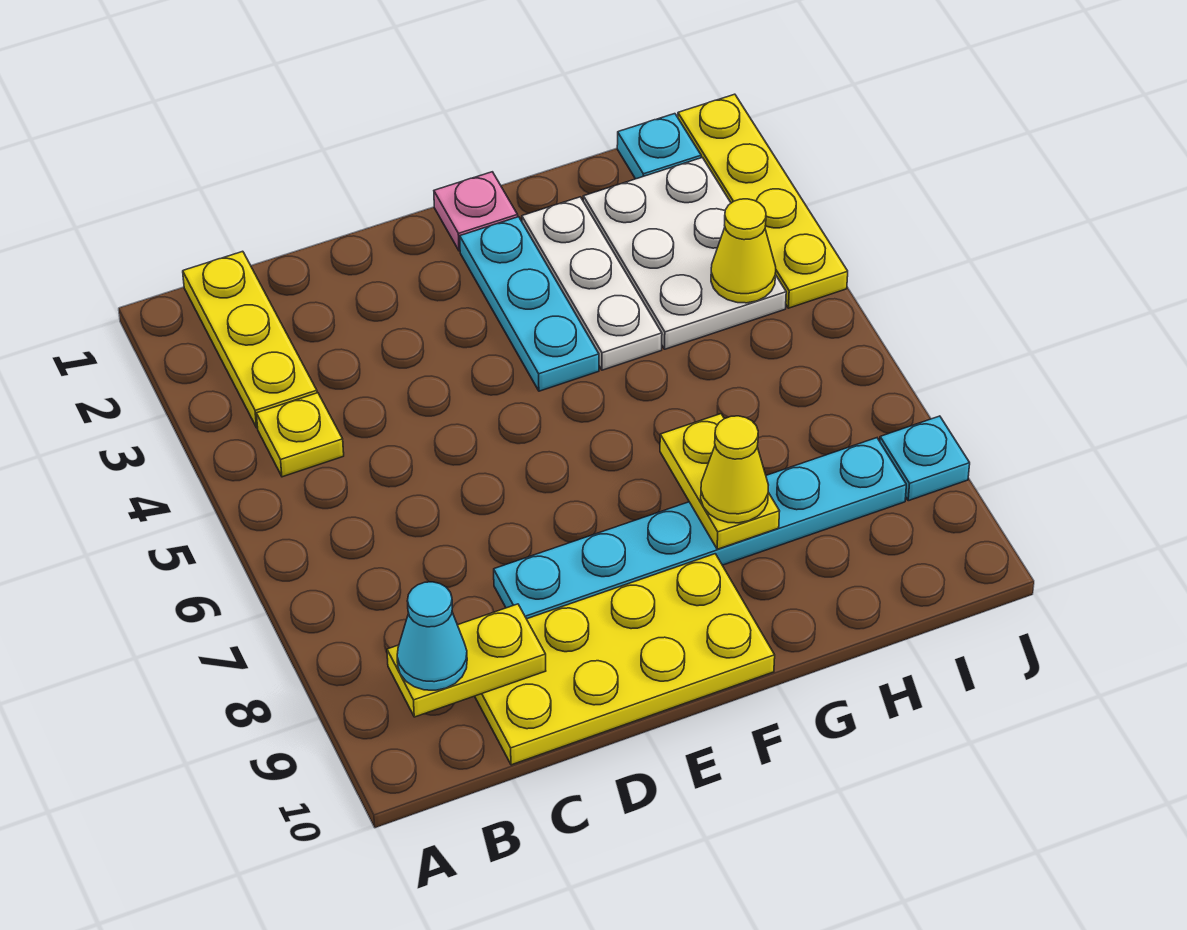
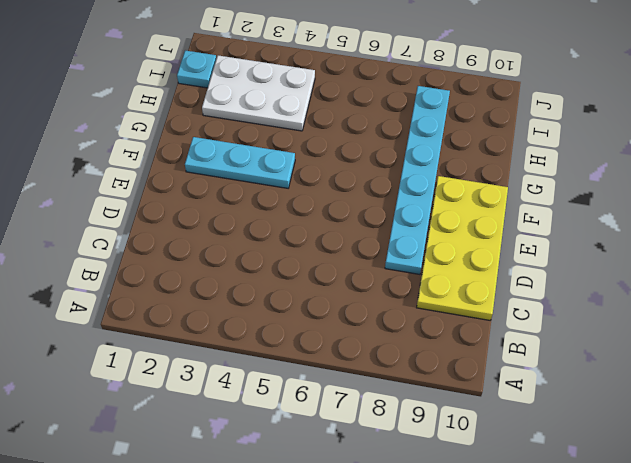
none -> yellow 1x3 plate [183,251,317,428]
none -> yellow 1x1 plate [256,393,344,477]
none -> pink 1x1 plate [434,172,518,251]

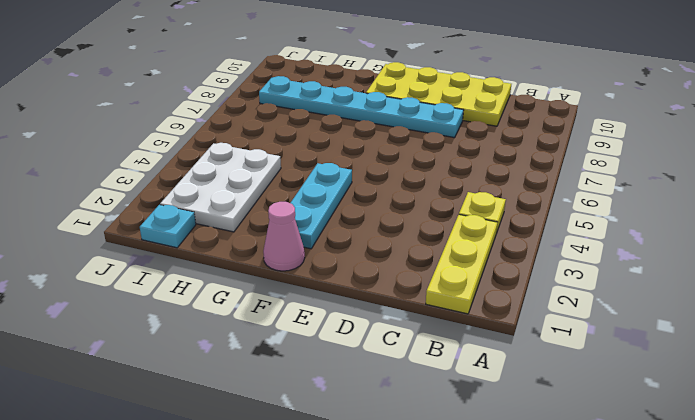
pink 1x1 cone [263,202,305,271] -> pink 1x1 plate [434,172,518,251]
none -> white 1x3 plate [522,197,662,370]
none -> yellow 1x4 plate [678,94,848,308]
none -> cyan 1x1 plate [880,416,970,501]

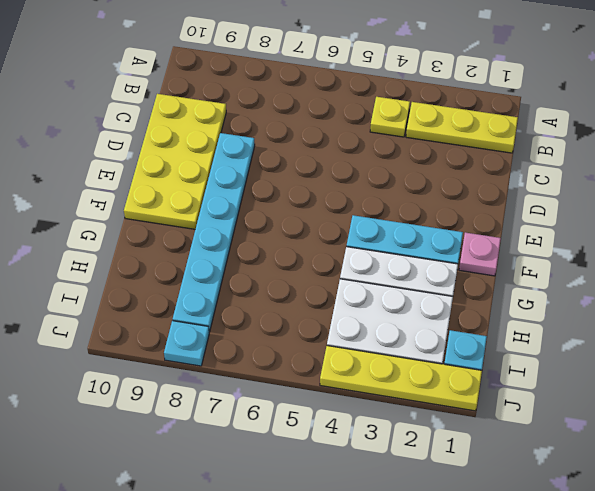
none -> yellow 1x2 plate [387,604,546,717]
none -> yellow 1x2 plate [660,414,780,549]
none -> yellow 1x1 cone [711,199,776,303]

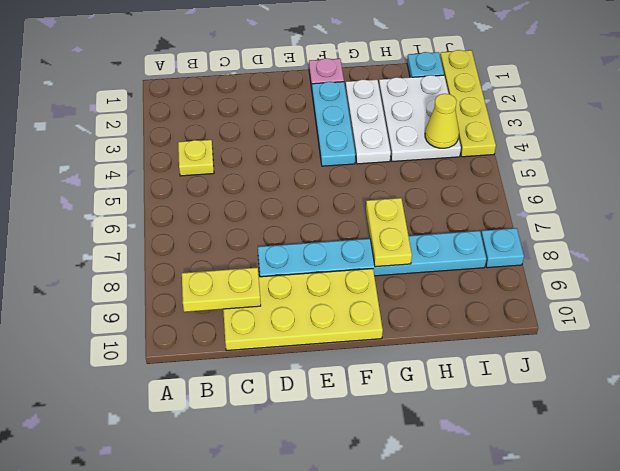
none -> yellow 1x3 plate [183,251,317,428]
none -> cyan 1x1 cone [397,582,467,690]
none -> yellow 1x1 cone [701,416,768,523]

